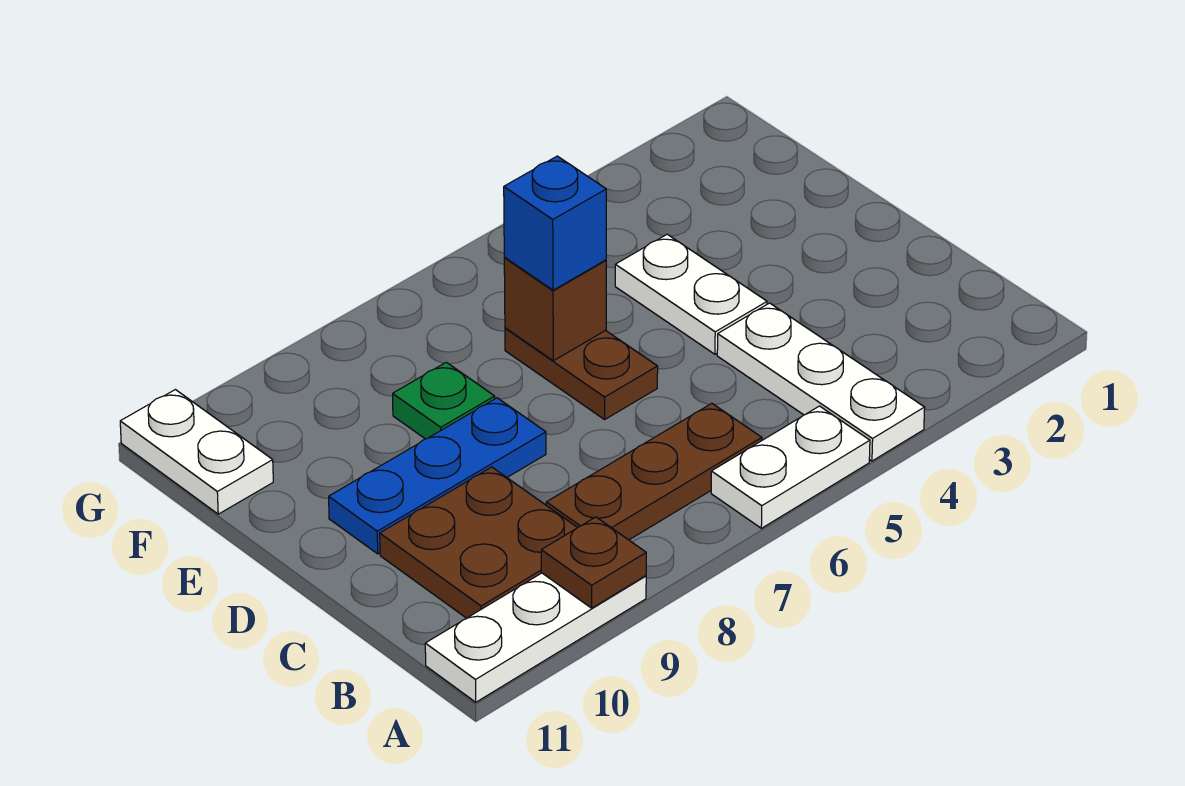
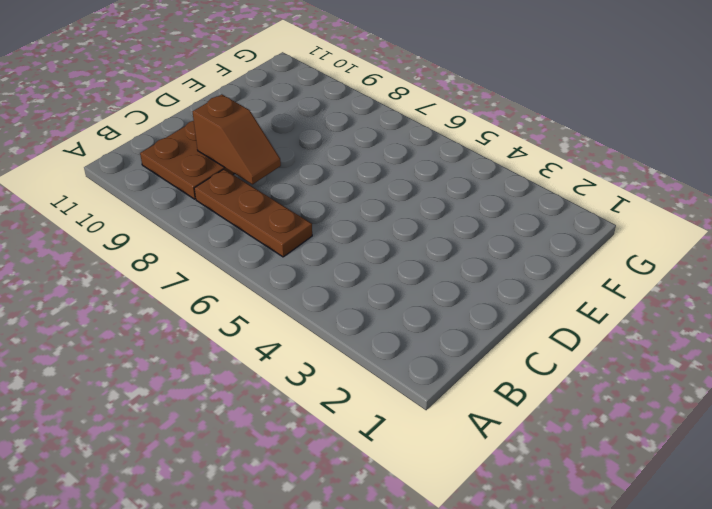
brown 1x2 slope [192,94,281,184] -> none
none -> white 1x3 plate [717,303,925,461]
none -> white 1x2 plate [711,406,870,528]
none -> white 1x3 plate [425,573,646,702]

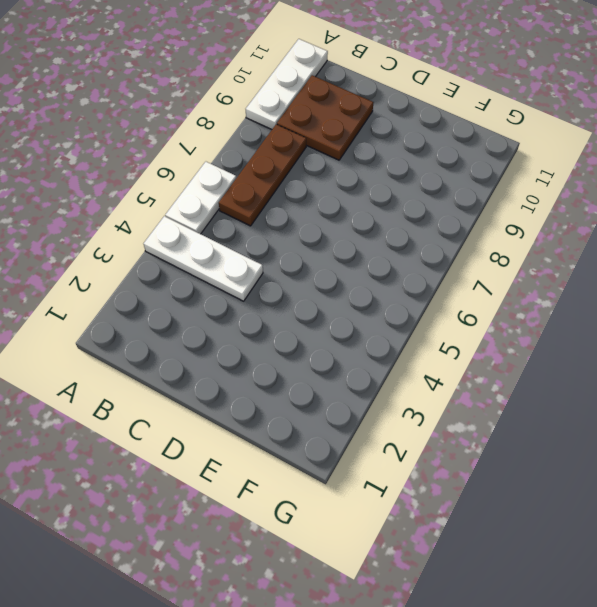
none -> white 1x2 plate [615,234,767,354]
none -> brown 1x2 plate [505,328,658,419]
none -> blue 1x3 plate [329,398,546,554]

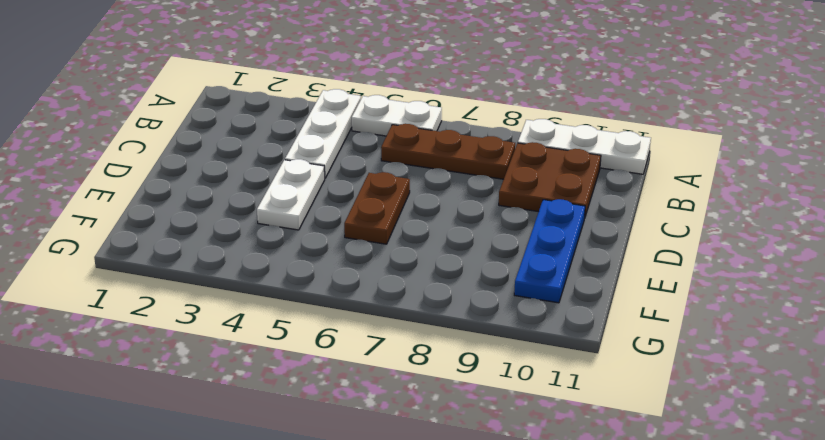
blue 1x3 plate [514,199,585,303] -> blue 1x3 plate turned to [329,398,546,554]
none -> green 1x1 plate [393,362,495,439]
none -> white 1x2 plate [120,390,273,514]
none -> brown 1x1 plate [541,517,646,608]

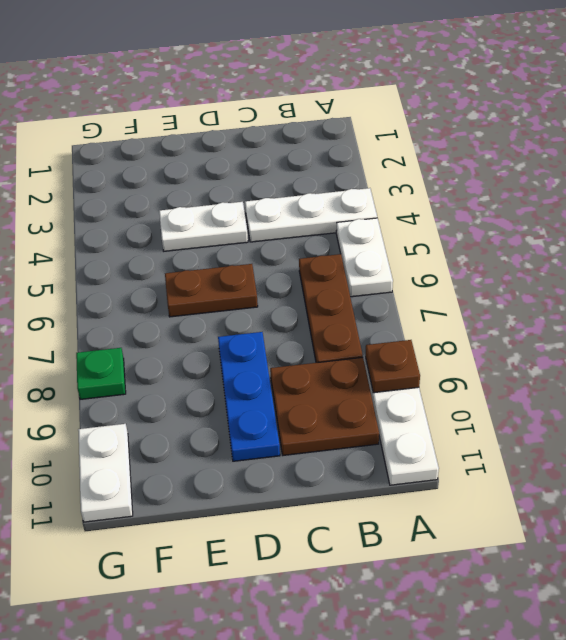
green 1x1 plate [76,348,126,399] -> green 1x1 plate moved to [393,362,495,439]
white 1x2 plate [78,424,133,522] -> white 1x2 plate turned to [120,390,273,514]
none -> brown 1x1 brick [504,258,606,361]
none -> blue 1x1 brick [504,156,606,290]

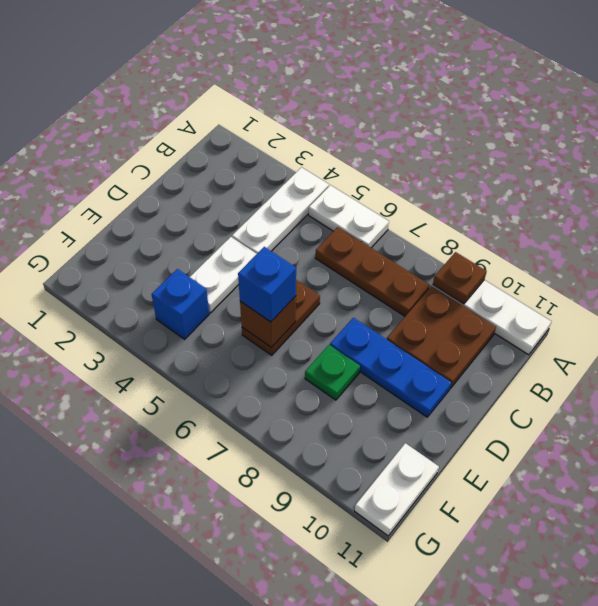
blue 1x1 brick [151,269,209,339] -> none

